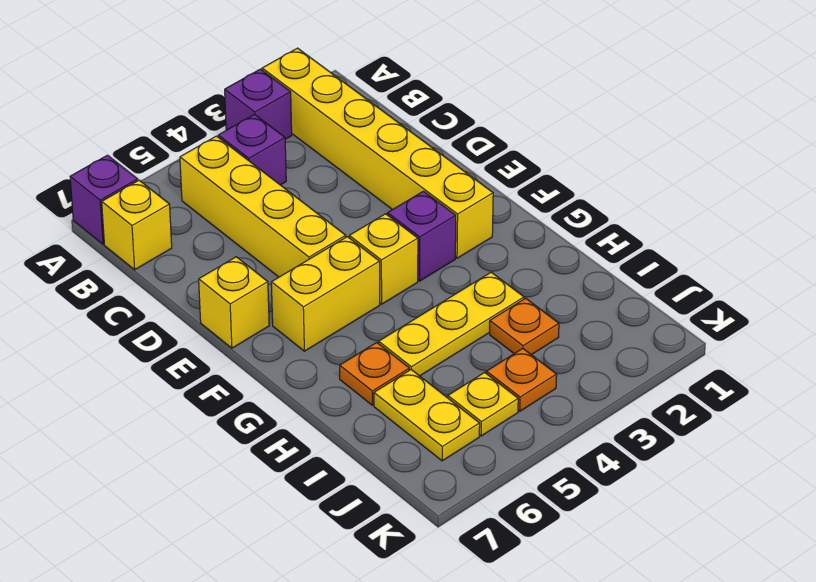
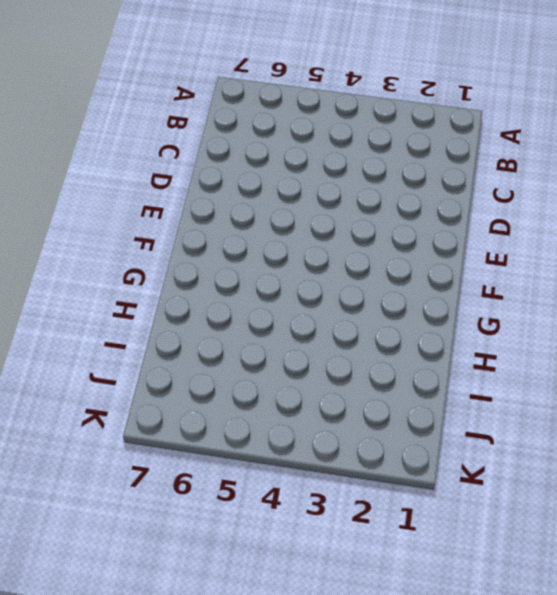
none -> yellow 1x6 brick [262,48,493,258]
none -> purple 1x1 brick [225,69,292,139]
none -> purple 1x1 brick [70,155,138,244]

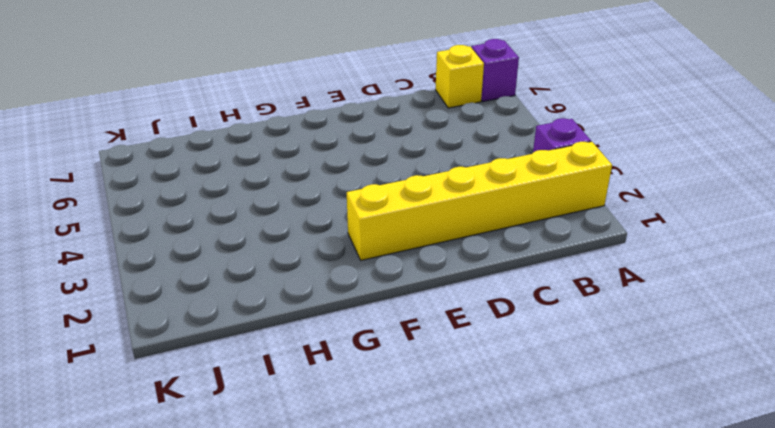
none -> purple 1x1 brick [218,115,286,185]
none -> yellow 1x4 brick [180,136,346,277]
none -> yellow 1x1 brick [199,257,269,348]

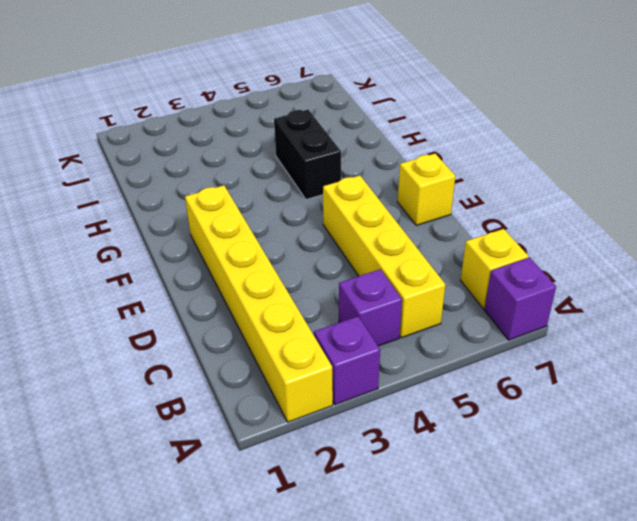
black 1x2 brick [274,110,341,200] -> yellow 1x3 plate [379,272,524,376]
none -> purple 1x1 brick [388,191,456,281]
none -> yellow 1x1 brick [349,214,418,304]
none -> yellow 1x2 brick [271,237,380,351]

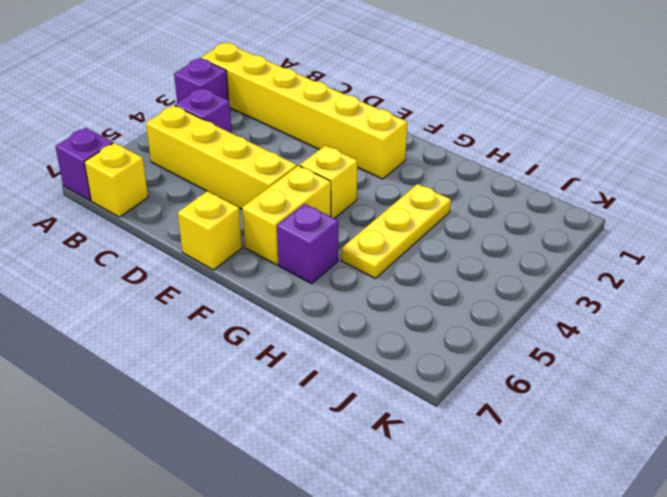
purple 1x1 brick [277,204,338,284] -> purple 1x1 brick moved to [388,191,456,281]
none -> orange 1x1 plate [340,343,409,405]
none -> orange 1x1 plate [490,298,559,355]
none -> yellow 1x2 plate [374,370,480,461]

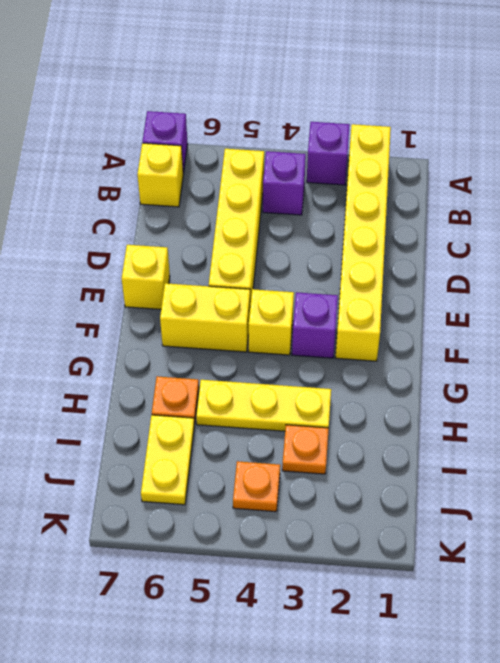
none -> yellow 1x1 plate [448,372,518,436]

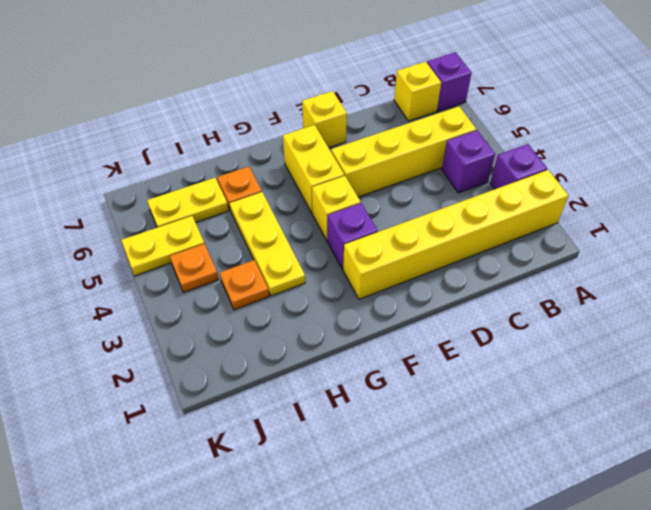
yellow 1x2 plate [121,216,204,276] -> yellow 1x1 plate [448,372,518,436]

